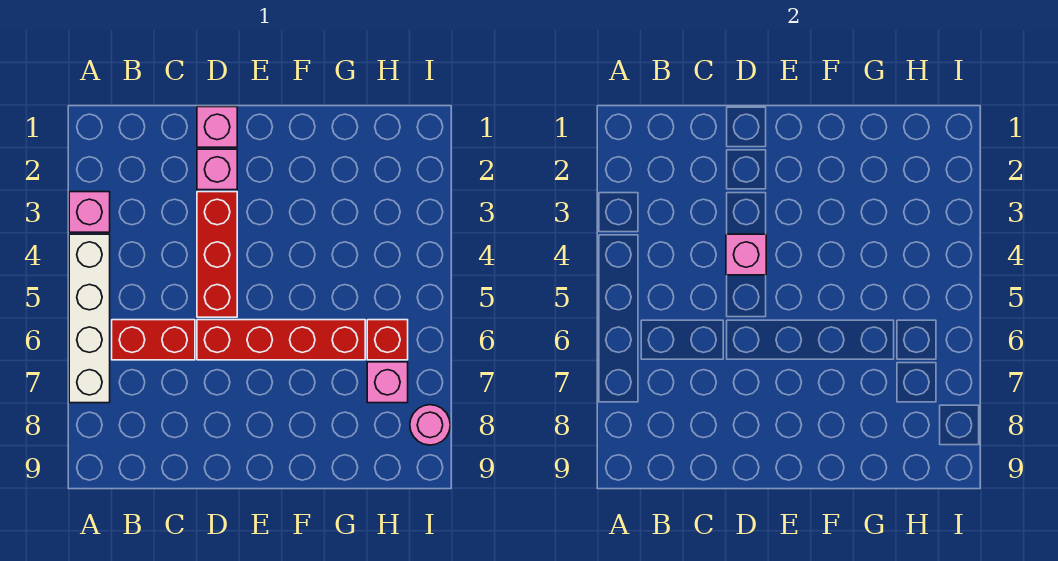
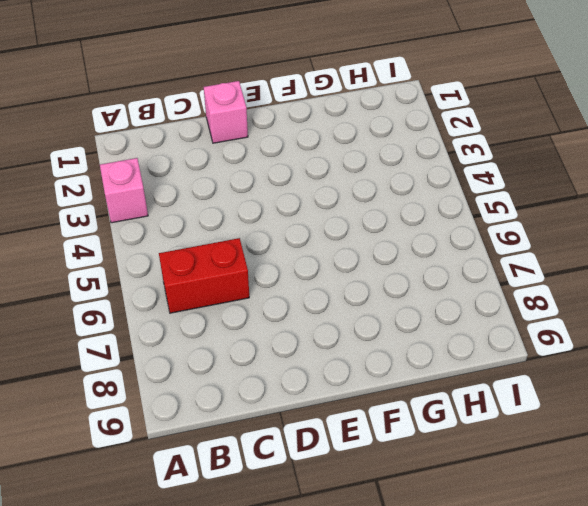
none -> white 1x4 brick [69,234,110,403]
none -> pink 1x1 brick [197,149,237,190]

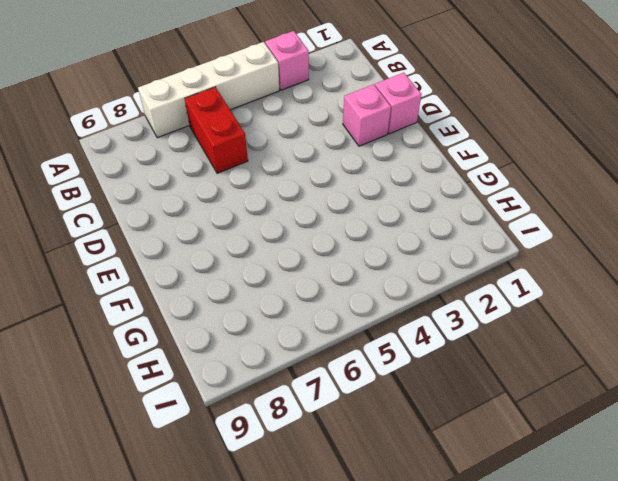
none -> red 1x3 brick [197,192,237,317]
none -> red 1x4 brick [197,320,365,360]

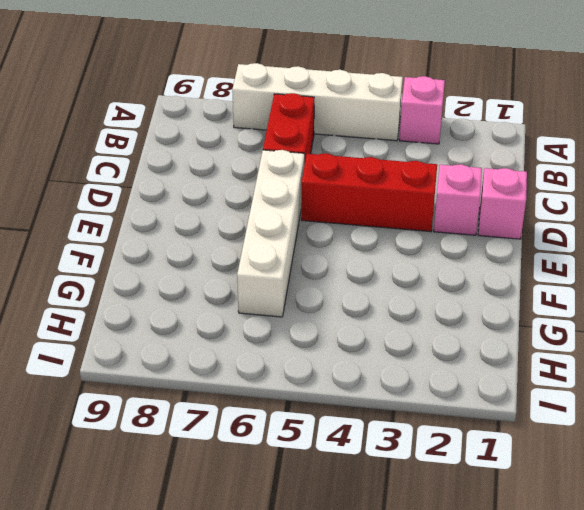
white 1x4 brick [237,150,304,317] -> red 1x4 brick [197,320,365,360]
none -> red 1x1 brick [367,320,408,360]
none -> pink 1x1 brick [367,362,408,403]

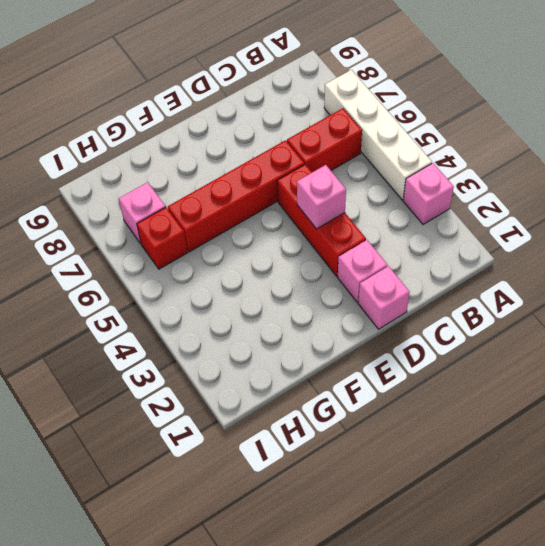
none -> pink 1x1 round brick [410,405,450,445]

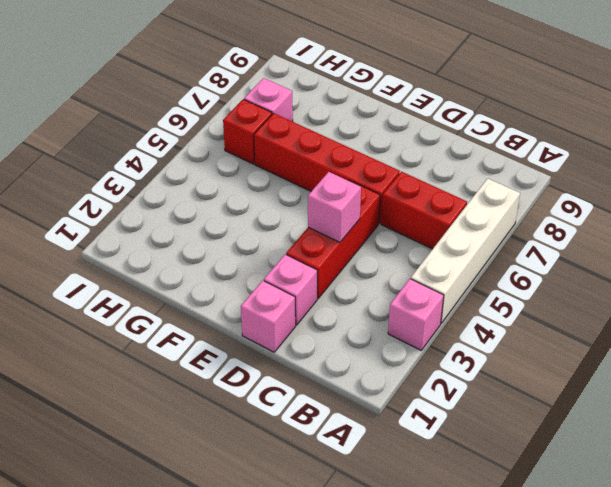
none -> pink 1x1 round brick [410,405,450,445]

